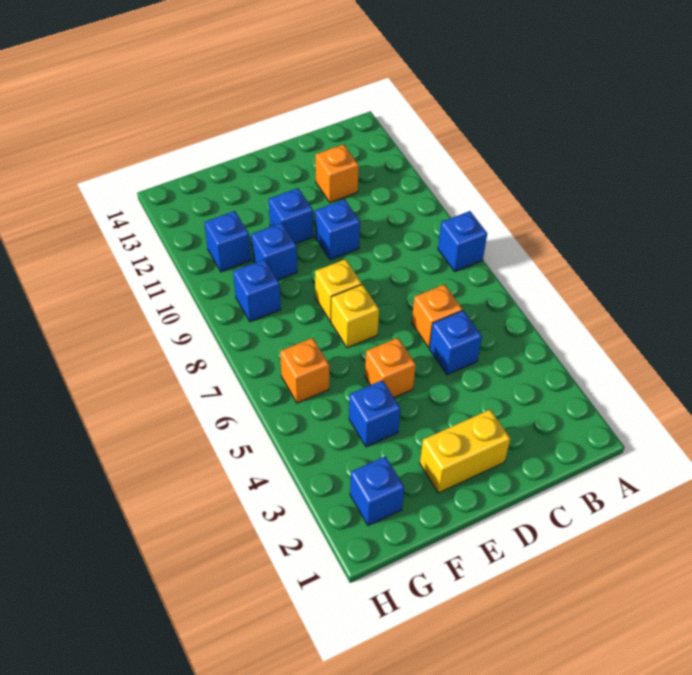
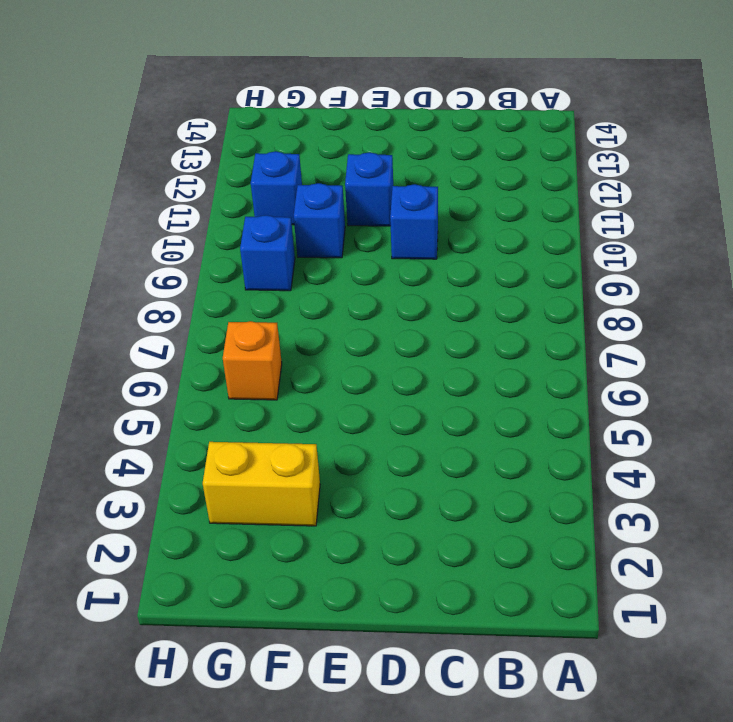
yellow 1x2 brick [203,442,320,526] -> yellow 1x2 brick moved to [420,410,510,493]
none -> blue 1x1 brick [438,211,487,272]
none -> blue 1x1 brick [430,311,482,375]
none -> orange 1x1 brick [412,284,463,347]

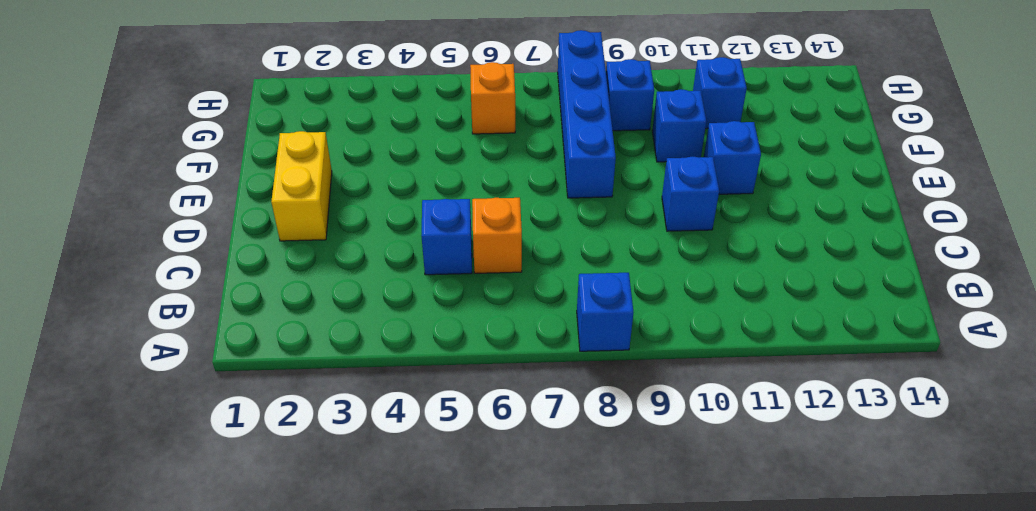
blue 1x4 brick [558,30,616,198] -> yellow 1x1 brick [315,259,362,322]
none -> orange 1x1 brick [315,144,359,203]
none -> orange 1x1 brick [365,338,416,398]
none -> yellow 1x1 brick [331,284,379,348]

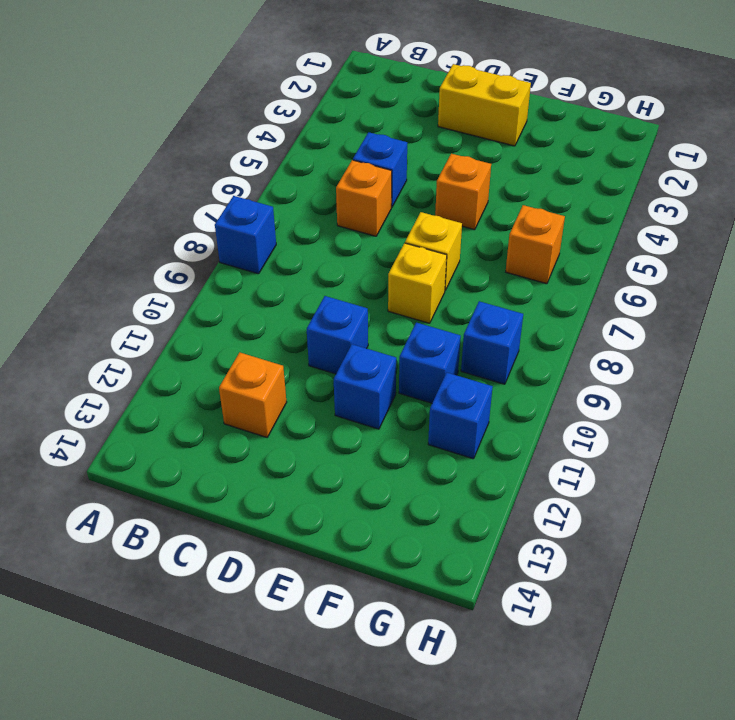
none -> blue 1x1 brick [349,380,401,447]
none -> blue 1x1 brick [350,456,404,526]

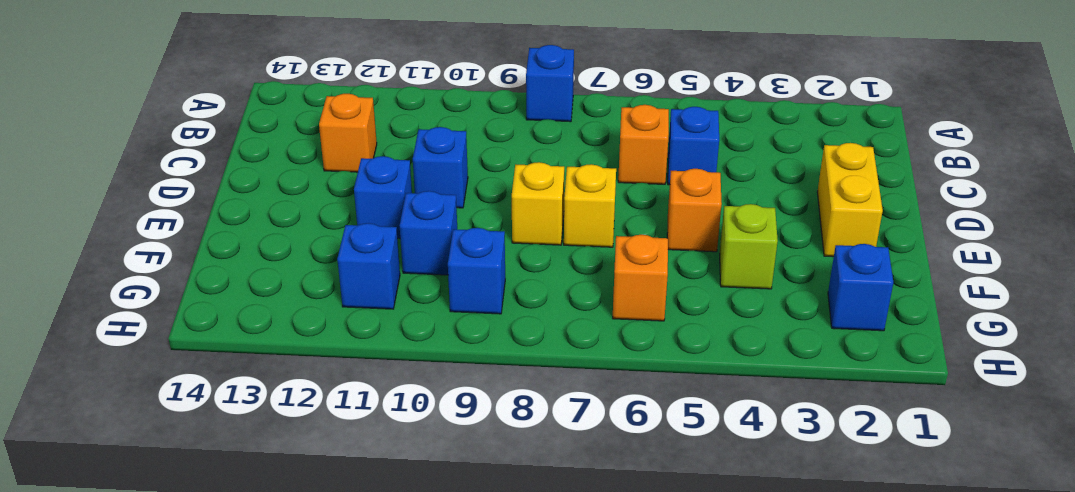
lime 1x1 brick [720,204,778,289] -> blue 1x1 brick [349,380,401,447]

